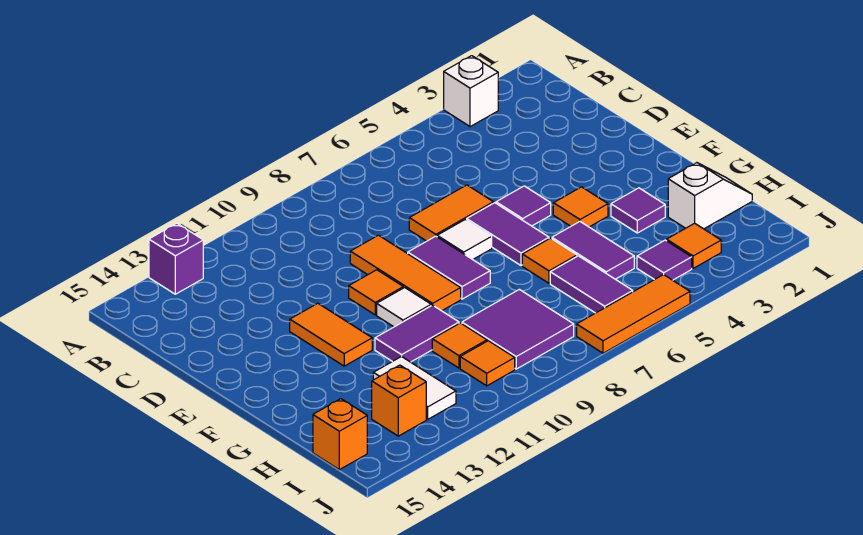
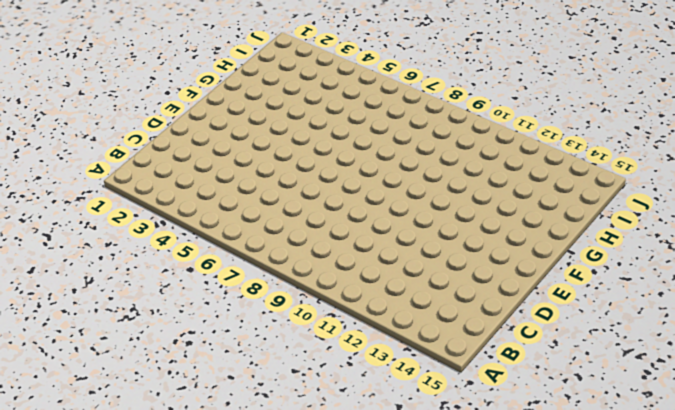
none -> white 1x1 brick [444,56,498,127]
none -> purple 1x1 brick [149,223,203,294]
none -> orange 1x2 tile [409,185,493,241]

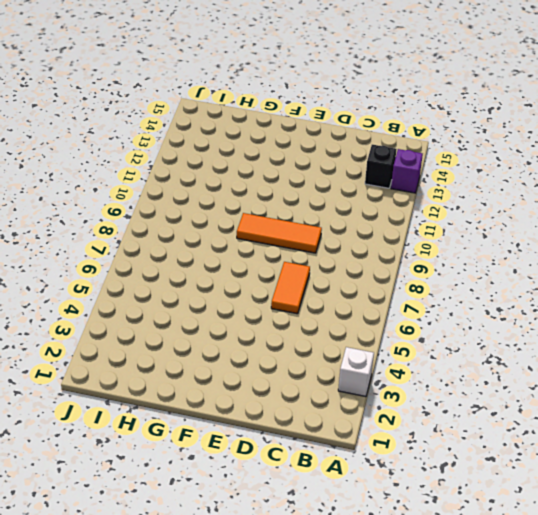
black 1x1 brick [365,145,397,188] -> none
none -> purple 1x1 tile [496,186,551,226]
none -> purple 1x2 tile [467,203,549,266]
none -> white 1x1 tile [437,220,492,260]

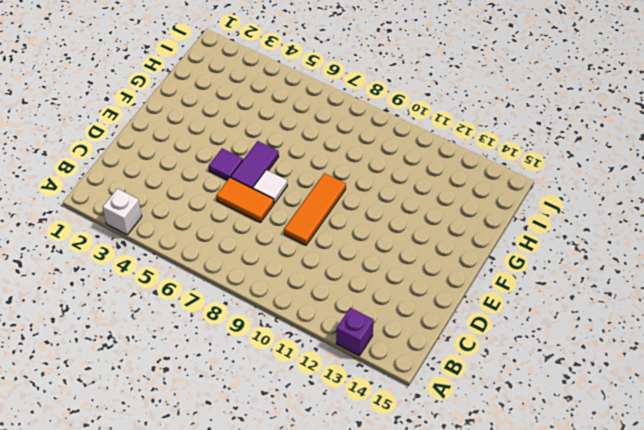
none -> purple 1x2 tile [408,236,490,299]
none -> orange 1x1 tile [349,270,403,315]
none -> orange 1x2 tile [290,303,372,366]

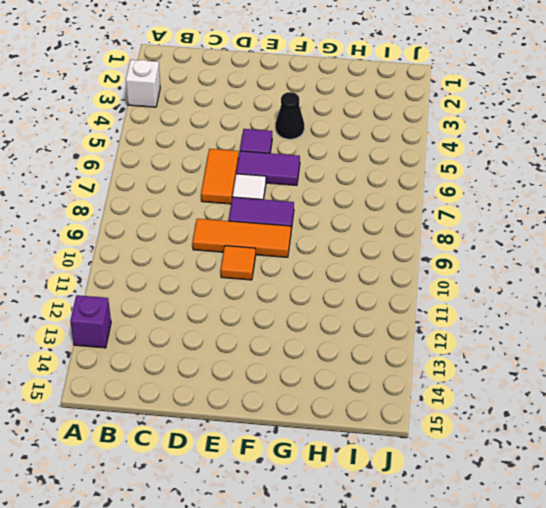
black 1x1 cone [276,92,304,139] -> orange 1x1 tile [553,187,608,227]
none -> orange 1x2 tile [290,303,372,366]
none -> white 1x1 tile [377,288,431,327]
none -> purple 1x1 tile [611,188,665,233]

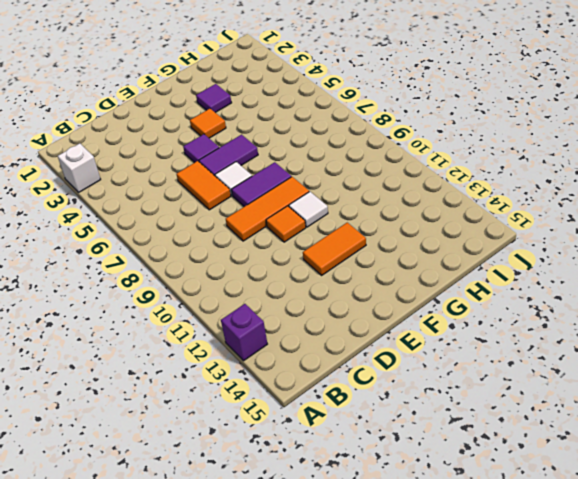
none -> purple 1x2 tile [552,222,634,279]
none -> orange 1x1 tile [522,238,577,283]
none -> purple 1x2 tile [375,305,459,362]

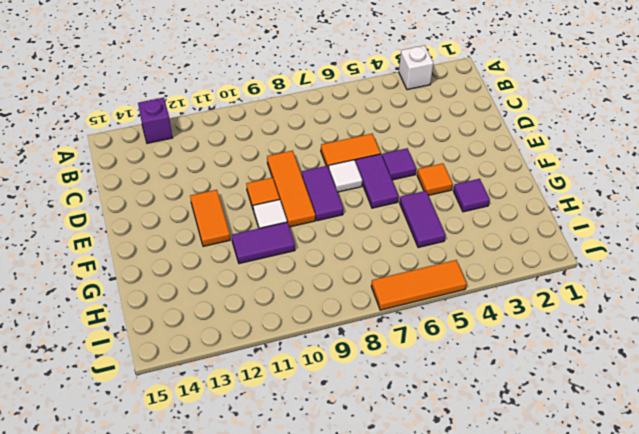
none -> orange 1x1 tile [522,238,577,283]
none -> white 1x2 slope [668,163,752,229]
none -> purple 1x2 tile [550,256,633,313]

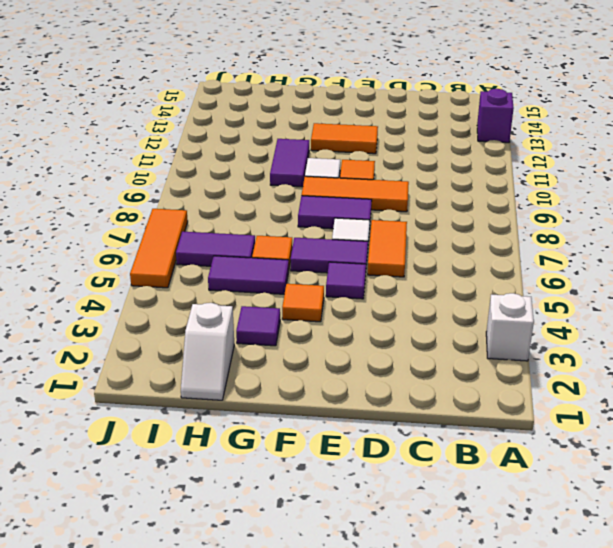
none -> purple 2x2 tile [462,289,574,369]
none -> orange 1x1 tile [432,323,487,368]
none -> white 1x2 tile [373,356,456,419]

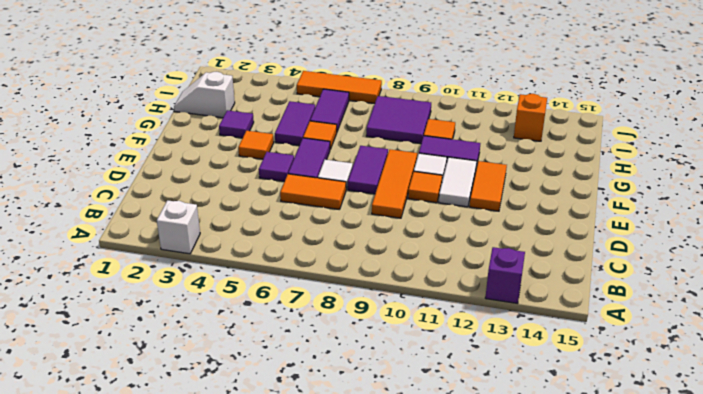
white 1x2 tile [439,157,477,207] -> white 1x2 tile moved to [373,356,456,419]
none -> orange 1x1 tile [667,223,721,268]
none -> purple 1x1 tile [637,240,692,280]
none -> orange 1x1 tile [460,341,515,386]

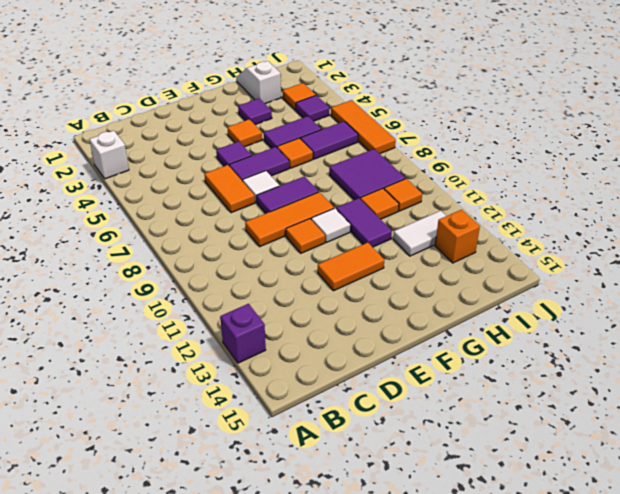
none -> orange 1x1 brick [313,399,367,470]

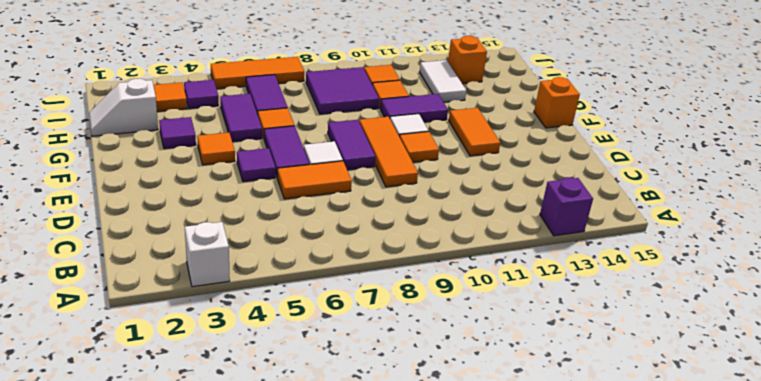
orange 1x1 brick [534,77,580,128] -> orange 1x1 brick moved to [313,399,367,470]

